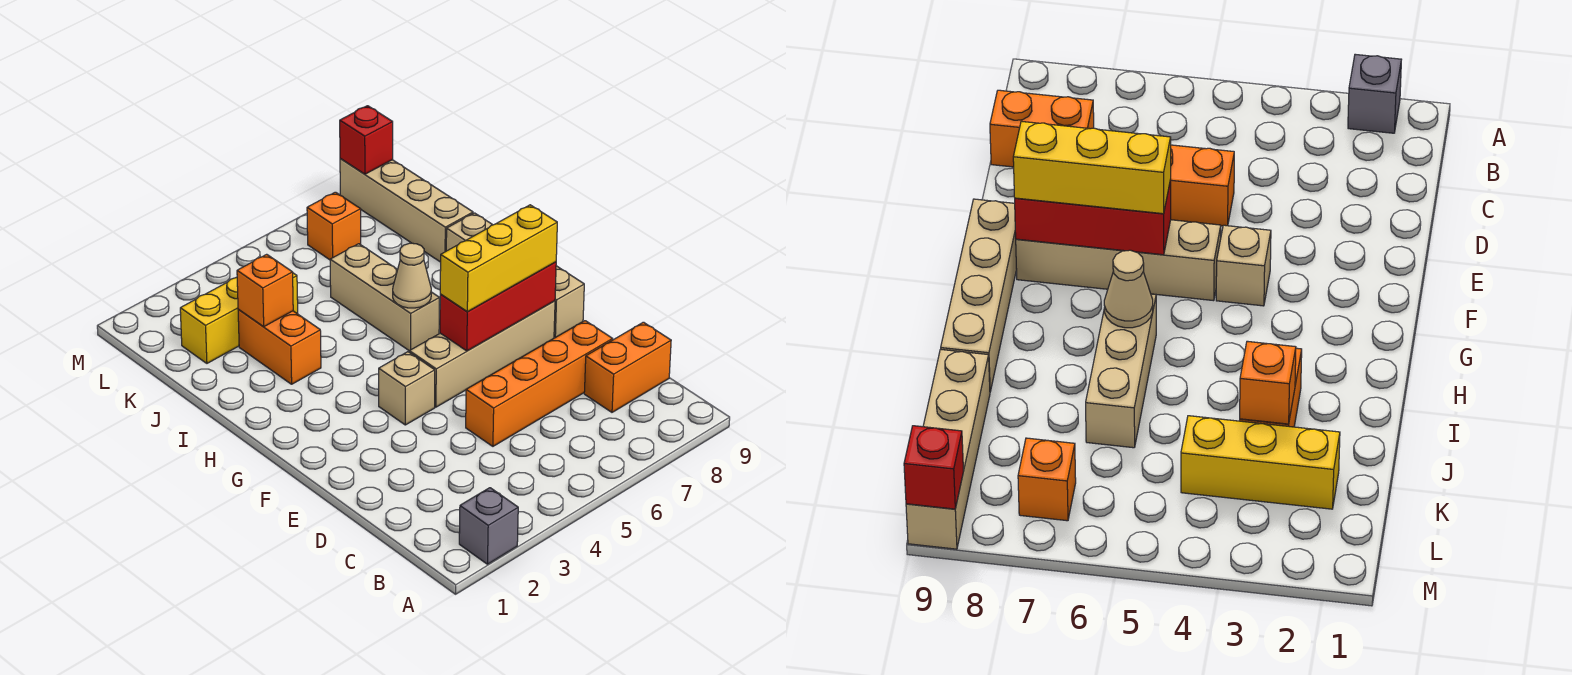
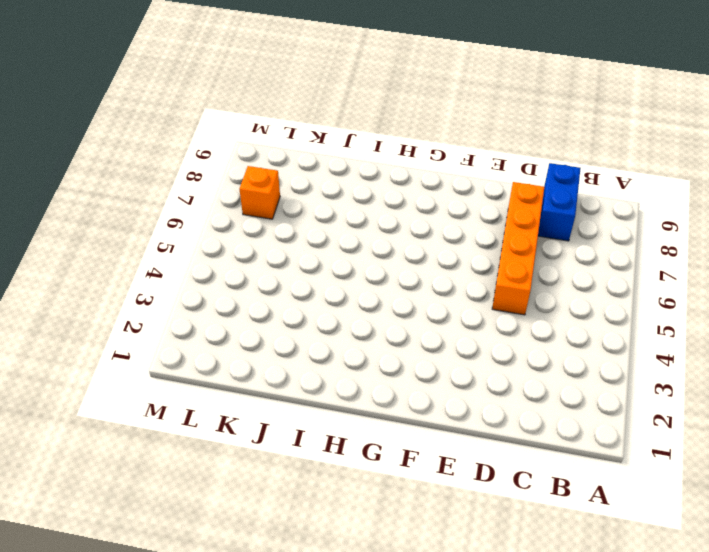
blue 1x2 brick [538,163,581,241] -> orange 1x2 brick [584,322,671,412]
none -> grey 1x1 brick [459,488,518,564]
none -> tan 1x1 brick [379,352,435,425]
none -> tan 1x4 brick [409,301,555,407]

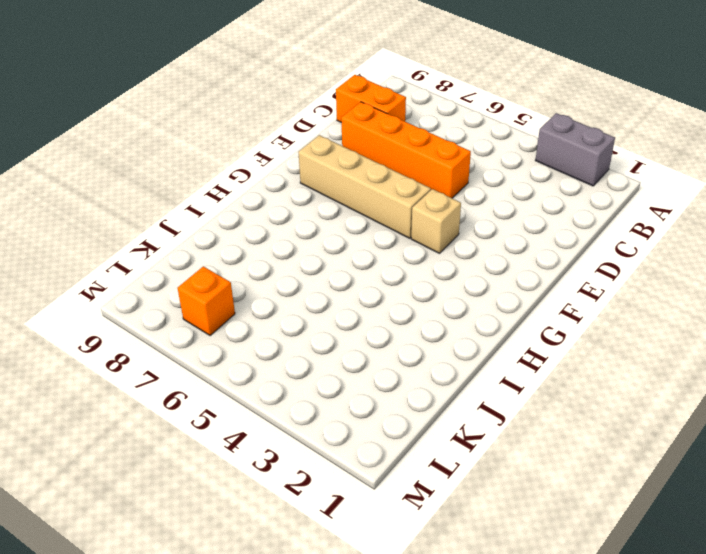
grey 1x2 brick [535,113,615,186] -> grey 1x1 brick [459,488,518,564]
none -> tan 1x4 brick [446,213,584,338]
none -> tan 1x3 brick [330,244,439,351]
none -> orange 1x2 brick [238,309,321,384]

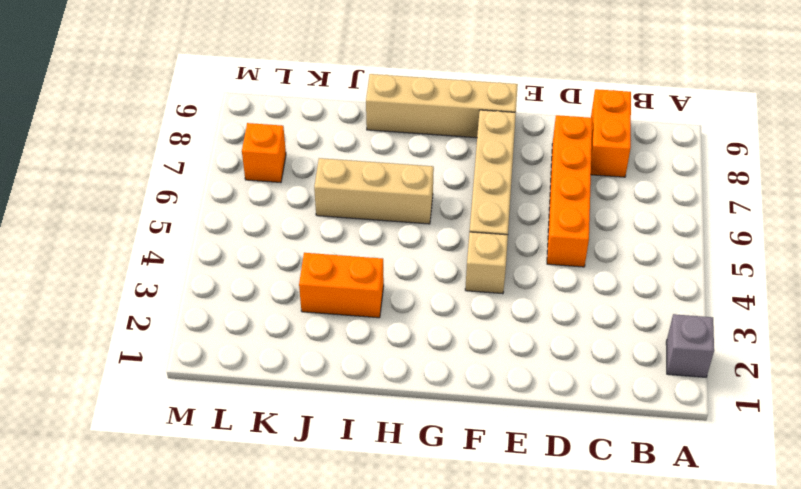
none -> tan 1x4 brick [340,159,473,262]
none -> yellow 1x3 brick [180,273,298,363]
none -> red 1x3 brick [440,262,556,351]

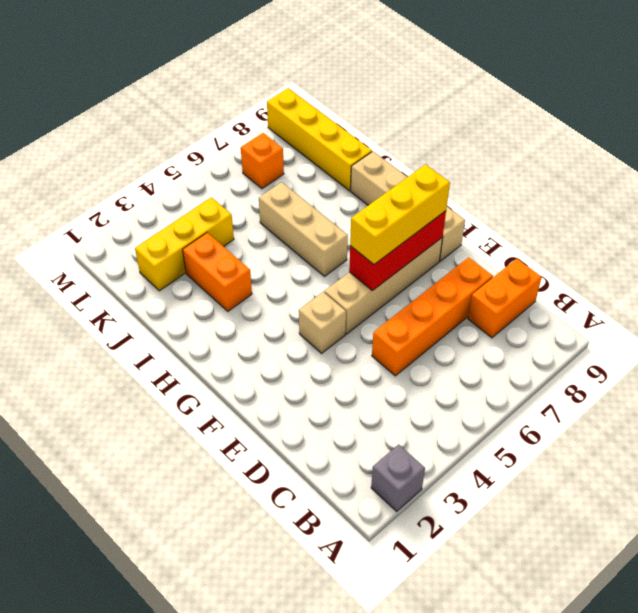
yellow 1x4 brick [267,88,372,191] -> tan 1x4 brick [340,159,473,262]
none -> tan 1x1 cone [393,243,431,308]
none -> orange 1x1 brick [237,254,293,326]
none -> red 1x1 brick [340,106,393,174]

